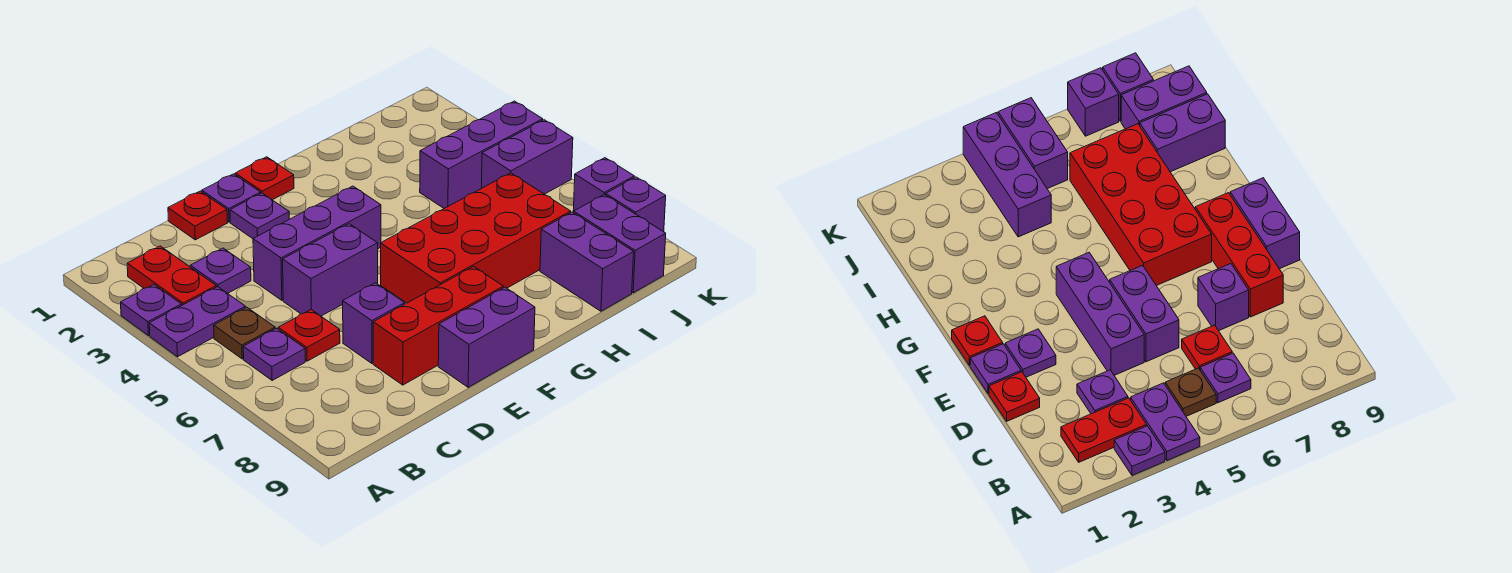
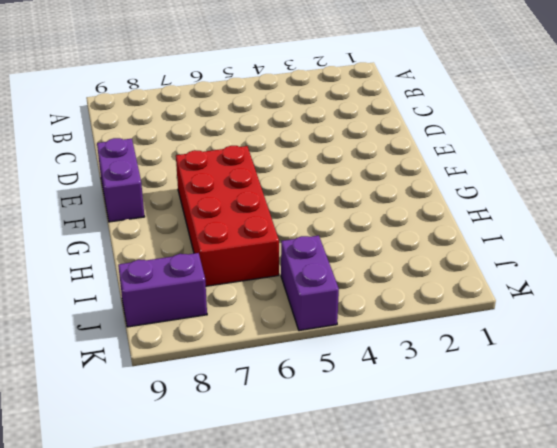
none -> purple 1x1 plate [121,285,181,336]
none -> purple 1x2 plate [149,287,246,357]
none -> red 1x2 plate [127,246,216,306]

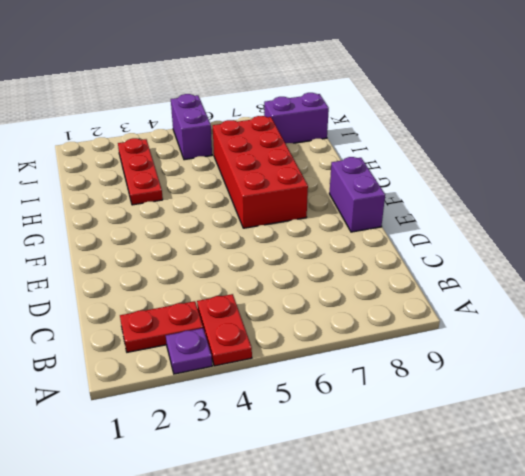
red 1x2 plate [197,294,252,366] -> purple 1x2 plate [149,287,246,357]
red 1x3 plate [118,138,163,205] -> none
none -> brown 1x1 plate [214,307,275,359]
none -> purple 1x1 plate [243,328,305,380]
none -> purple 1x1 plate [190,248,251,293]

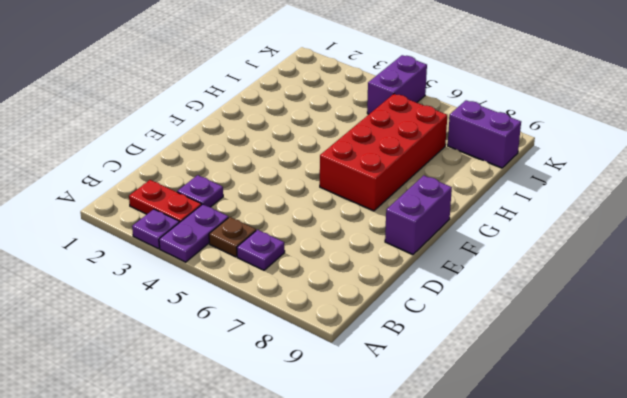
none -> red 1x1 plate [278,310,340,361]
none -> red 1x1 plate [168,191,227,240]
none -> purple 1x3 brick [253,186,381,300]

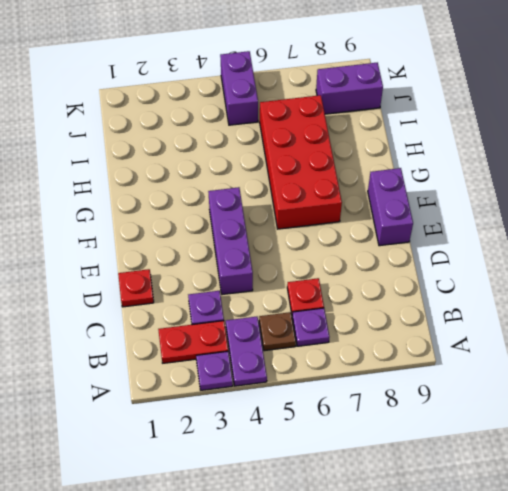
none -> purple 1x2 brick [283,224,378,316]
none -> purple 1x1 brick [343,283,405,363]
none -> red 1x3 brick [373,266,503,385]

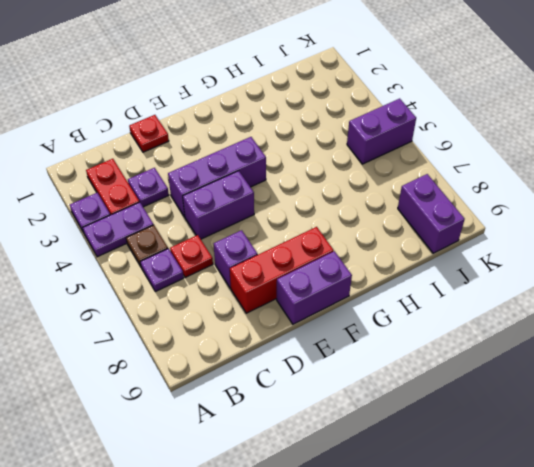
none -> purple 1x1 plate [202,174,261,222]
none -> purple 1x1 plate [230,193,289,239]
none -> red 1x1 plate [235,157,294,200]

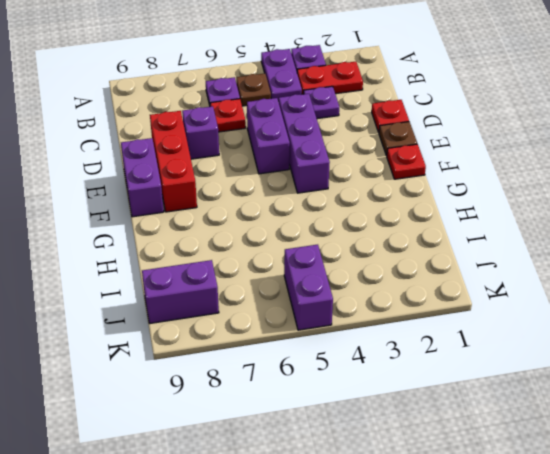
brown 1x1 plate [379,122,417,156] -> purple 1x1 plate [202,174,261,222]
none -> purple 1x1 plate [230,193,289,239]
none -> red 2x4 brick [381,173,571,303]
none -> purple 1x3 brick [420,101,543,208]

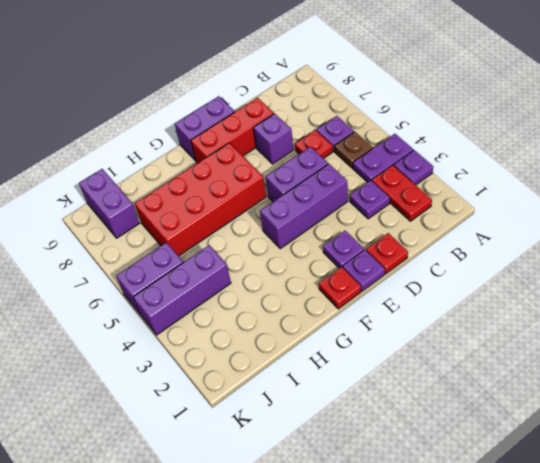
none -> purple 1x2 brick [540,212,634,311]
none -> purple 1x1 brick [573,158,634,213]
none -> purple 1x1 brick [606,177,666,232]

